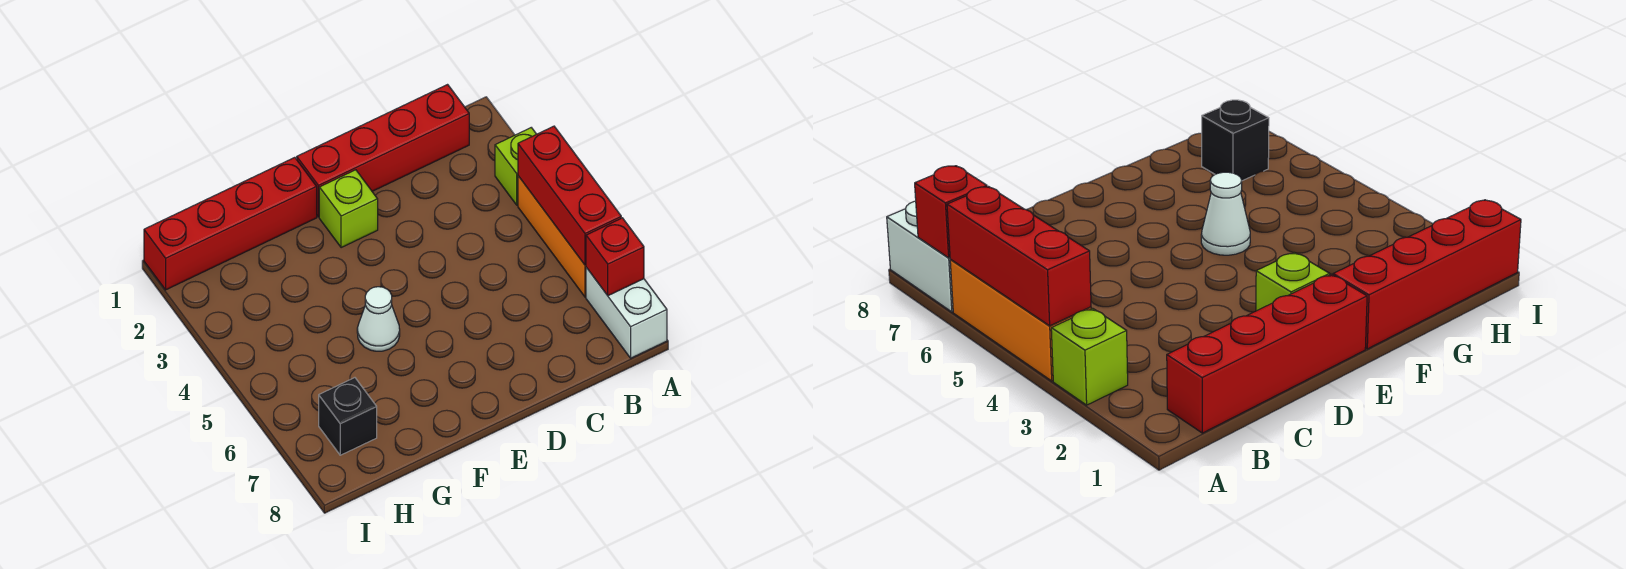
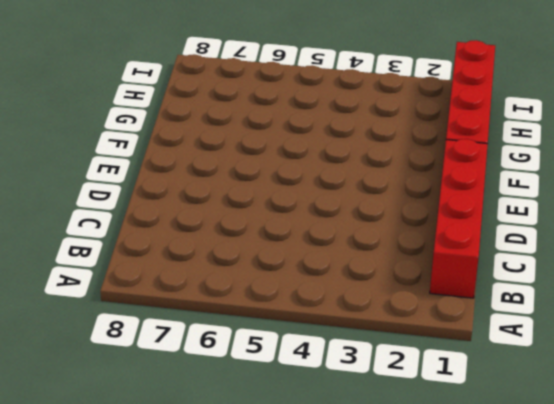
none -> lime 1x1 brick [495,128,536,205]
none -> orange 1x3 brick [518,176,586,297]

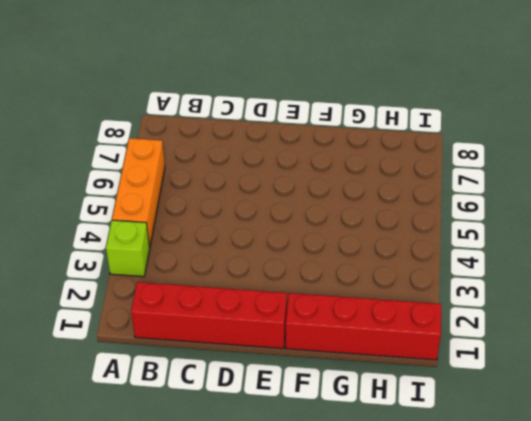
none -> white 1x2 brick [586,267,667,358]
none -> lime 1x1 brick [319,170,378,248]

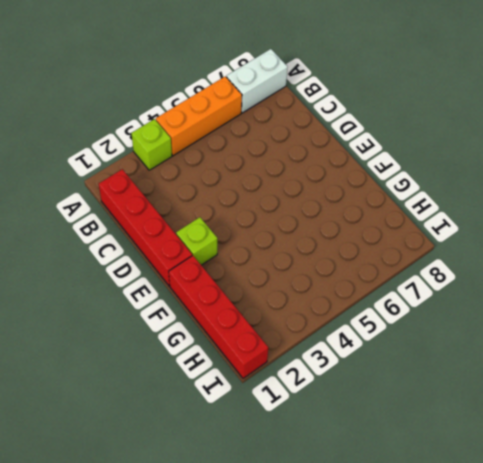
none -> white 1x1 cone [357,287,400,351]
none -> black 1x1 brick [319,378,377,455]

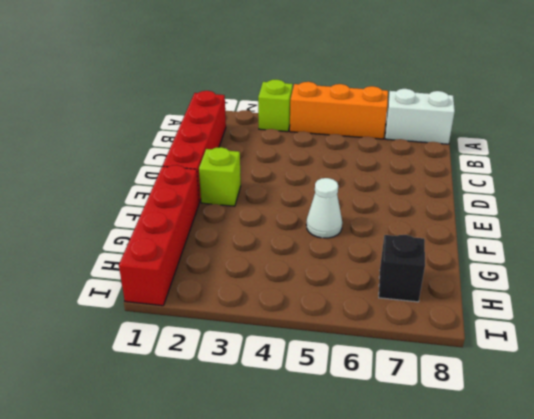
none -> red 1x3 brick [518,126,621,265]
none -> red 1x1 brick [586,218,644,296]

